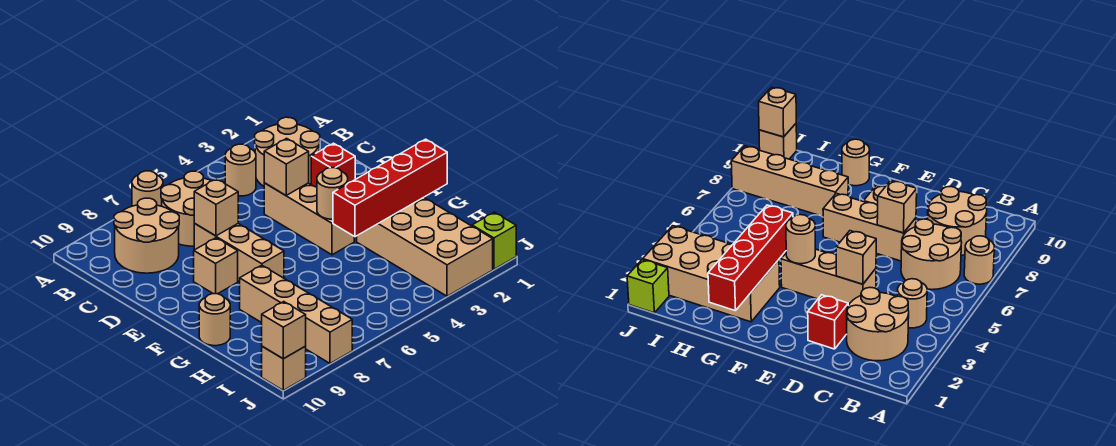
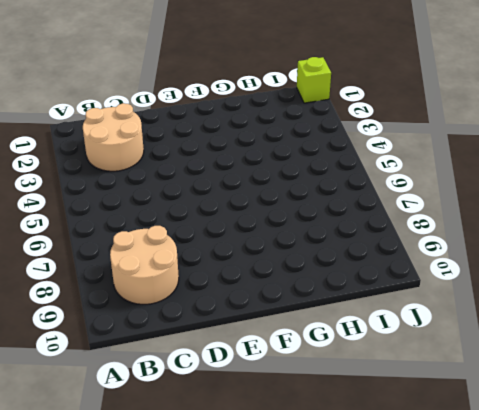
none -> tan 1x1 round brick [132,171,163,206]
none -> tan 1x1 round brick [225,144,256,196]
none -> tan 2x2 round brick [161,171,211,246]

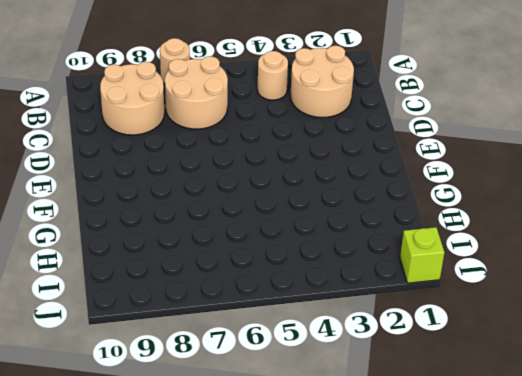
none -> red 1x1 brick [311,143,355,187]
none -> tan 1x3 brick [264,183,354,255]
none -> tan 1x3 brick [194,223,284,282]

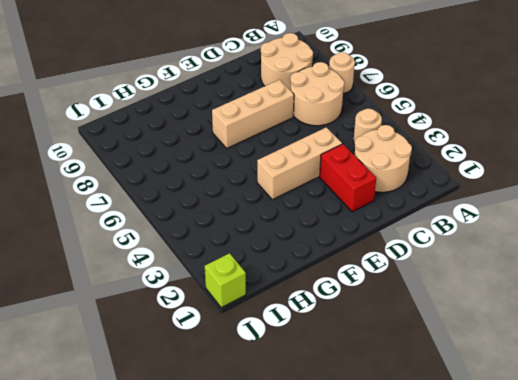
red 1x2 brick [320,144,376,212] -> red 1x1 brick [311,143,355,187]
none -> tan 1x1 brick [194,238,238,294]
none -> tan 2x4 brick [357,197,493,296]
none -> tan 1x4 brick [240,265,352,364]

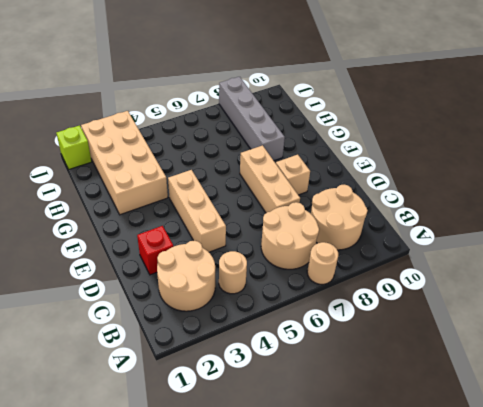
grey 1x4 brick [219,77,285,161] -> tan 1x4 brick [240,265,352,364]
none -> tan 1x1 round brick [199,294,230,346]
none -> tan 1x1 brick [262,346,306,390]
none -> tan 1x1 brick [264,138,309,195]

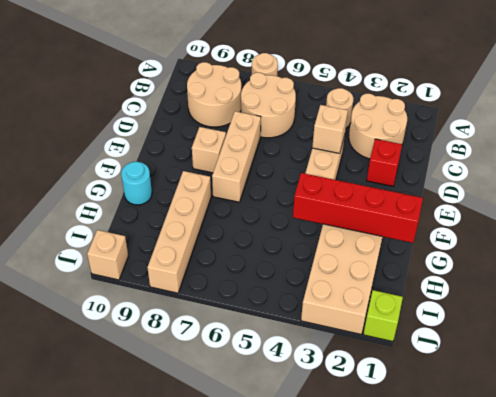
cyan 1x1 round brick [121,162,152,205] -> tan 1x1 round brick [199,294,230,346]
none -> tan 1x1 brick [194,179,238,236]
none -> tan 1x1 round brick [317,168,348,219]
none -> tan 1x1 brick [262,302,306,359]

